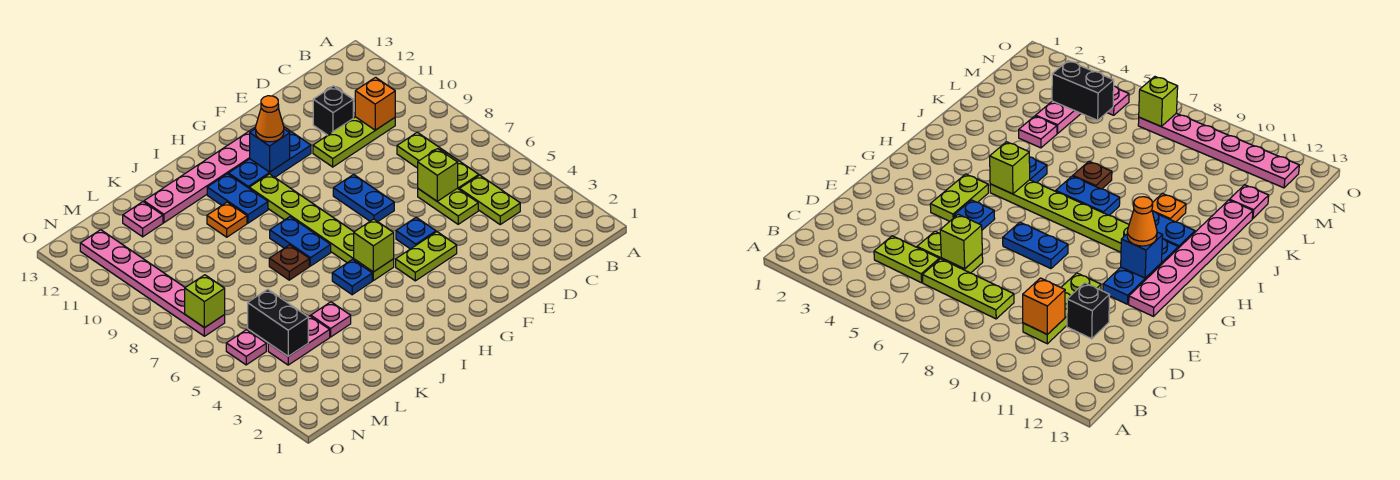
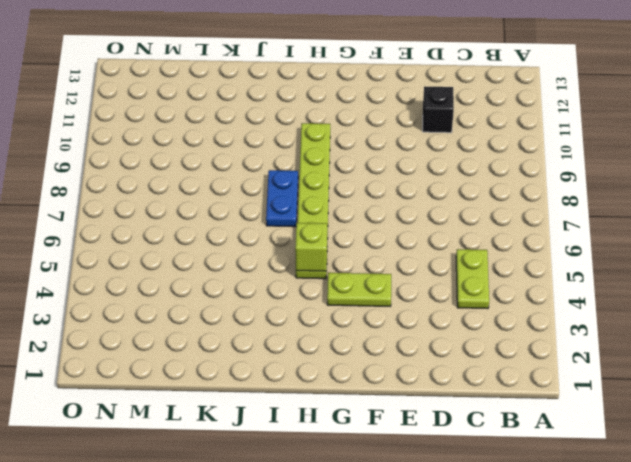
none -> lime 1x3 plate [397,132,479,190]
none -> lime 1x3 plate [313,117,395,167]
none -> lime 1x2 plate [418,188,478,224]

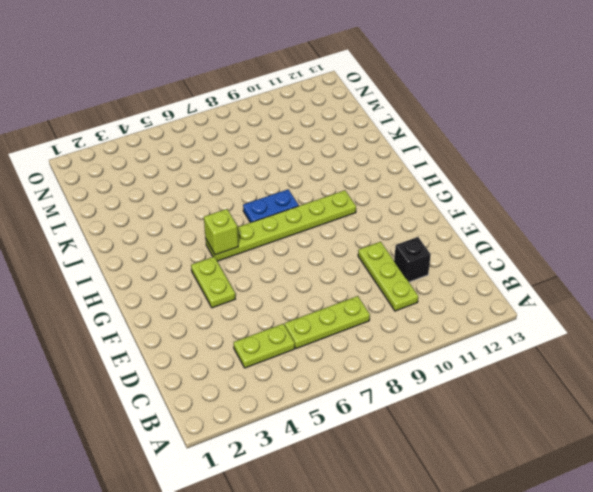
none -> lime 1x2 plate [418,188,478,224]
none -> blue 1x1 plate [396,217,436,249]
none -> blue 1x2 plate [333,175,394,222]

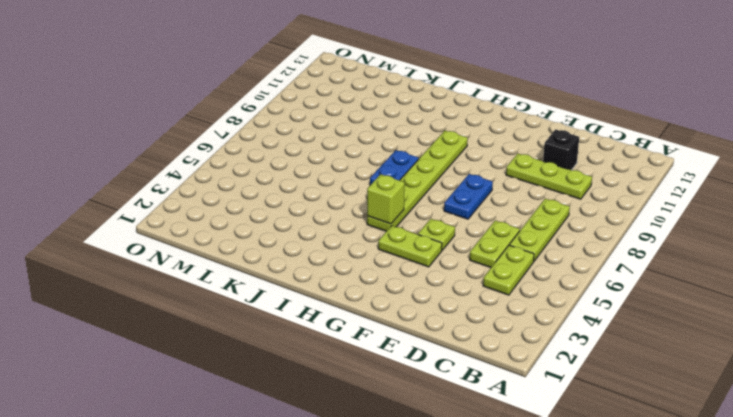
lime 1x1 plate [418,219,455,250] -> blue 1x1 plate [396,217,436,249]
none -> blue 1x3 plate [228,132,311,188]
none -> pink 1x6 plate [144,127,290,223]
none -> blue 1x1 plate [332,260,372,295]

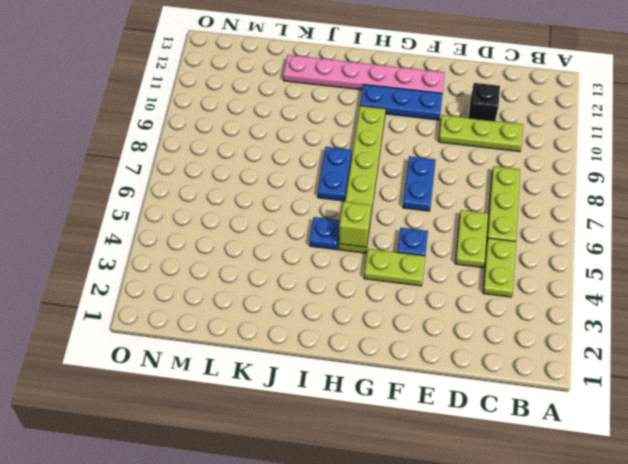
none -> blue 1x2 plate [207,174,268,223]
none -> brown 1x1 plate [269,245,309,280]
none -> orange 1x1 plate [207,202,247,237]

